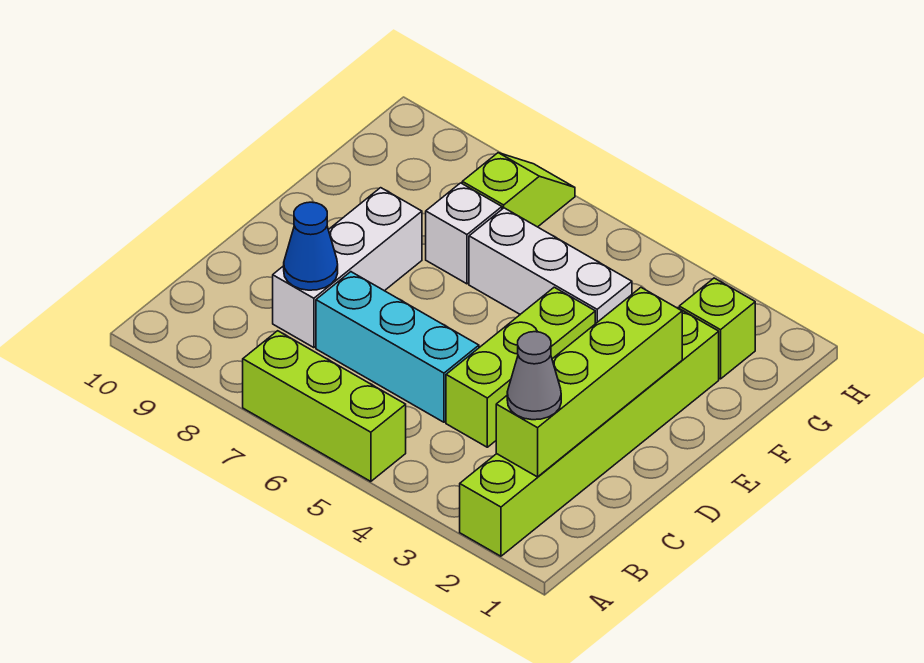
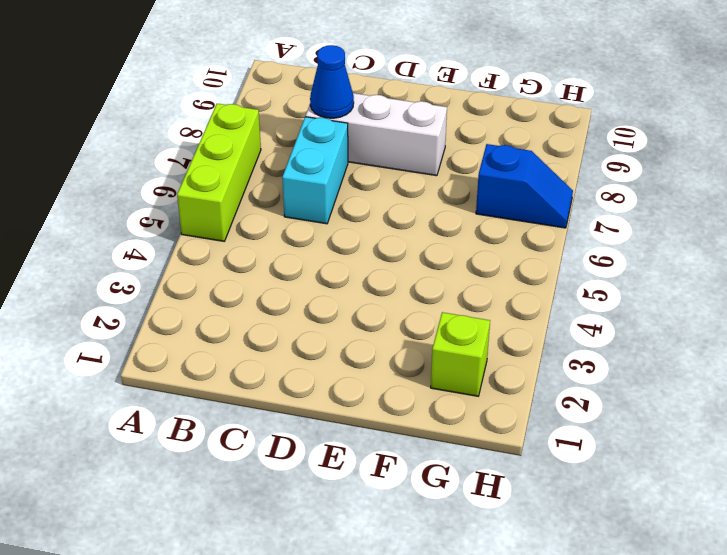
cyan 1x2 brick [282,117,348,224] -> cyan 1x3 brick [316,272,479,422]
blue 1x2 slope [476,144,573,228] -> lime 1x2 slope [462,153,575,227]
none -> lime 1x6 brick [460,308,719,556]
none -> lime 1x3 brick [446,287,595,447]
none -> white 1x3 brick [469,208,632,324]

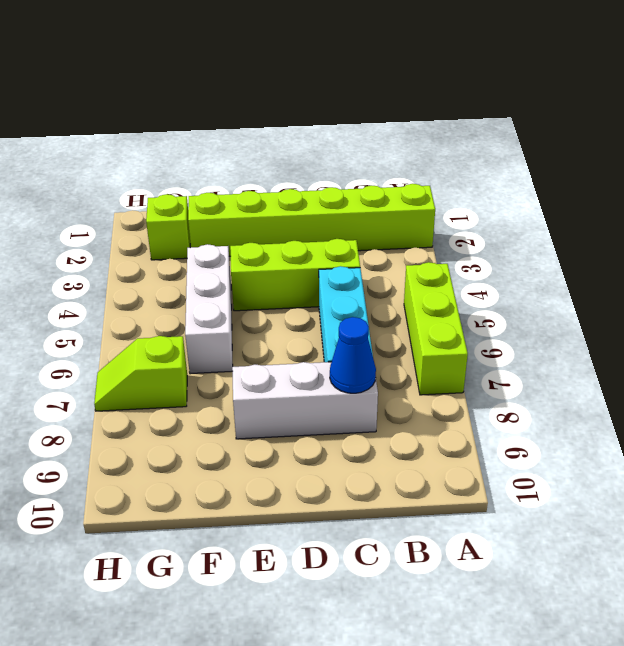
none -> white 1x1 brick [426,183,502,284]
none -> lime 1x4 brick [496,288,682,477]
none -> grey 1x1 cone [507,332,561,420]

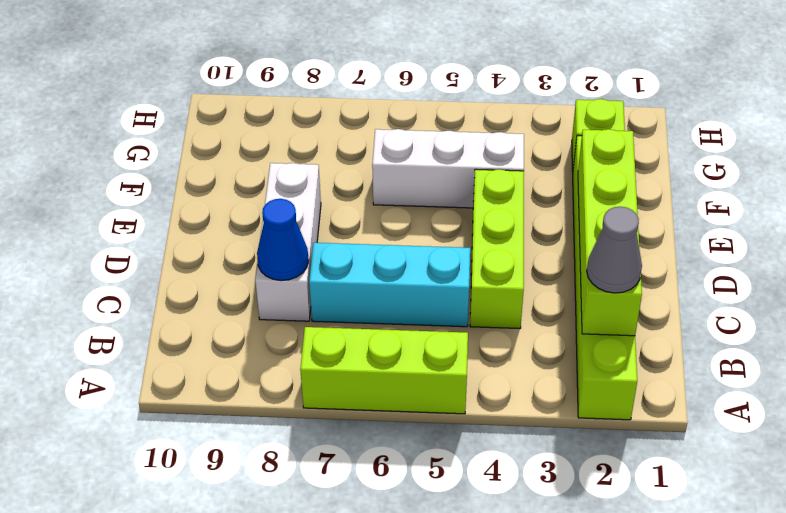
none -> white 1x1 brick [426,183,502,284]
none -> lime 1x2 slope [462,153,575,227]

